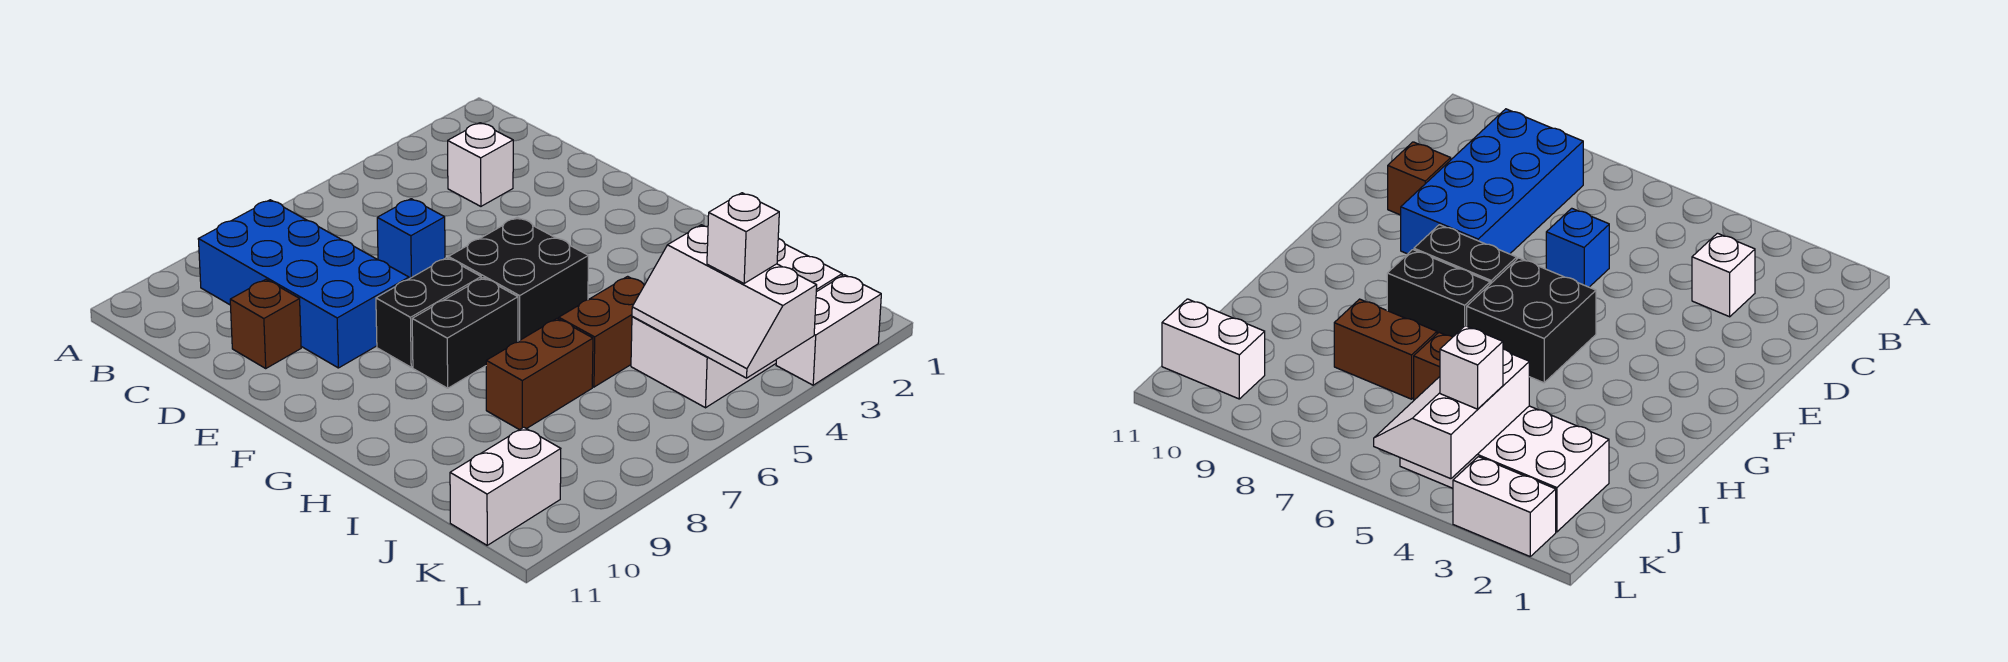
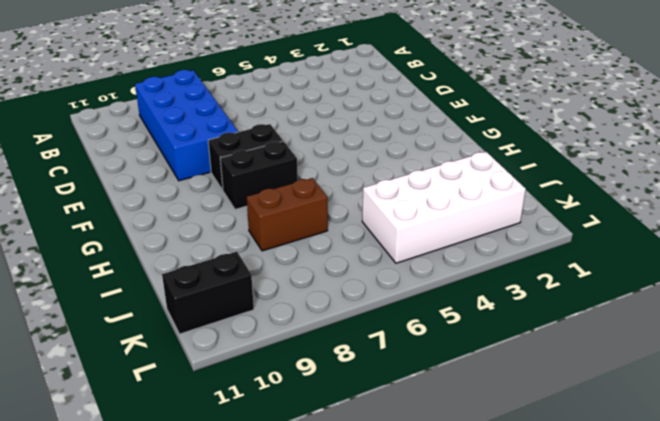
black 1x2 brick [162,252,254,334] -> white 1x2 brick [450,427,561,545]
none -> white 1x1 brick [448,123,513,206]
none -> blue 1x1 brick [377,199,445,279]
none -> brown 1x1 brick [230,279,301,368]

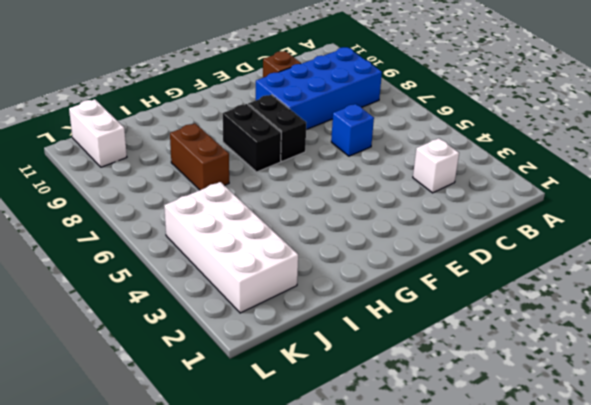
none -> black 2x2 brick [448,217,589,341]
none -> brown 1x2 brick [559,276,644,387]
none -> white 1x2 brick [776,275,881,385]

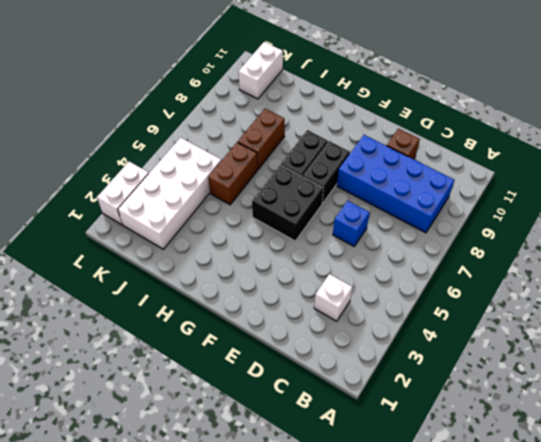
none -> white 2x3 slope [632,225,817,378]
none -> white 1x1 brick [707,193,779,284]

